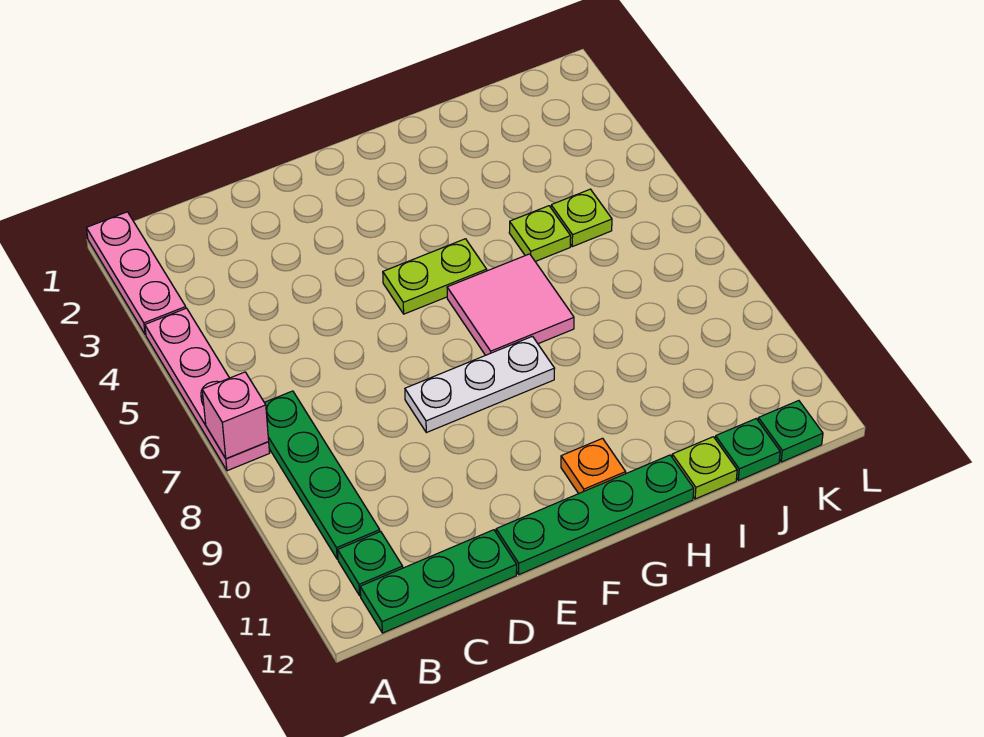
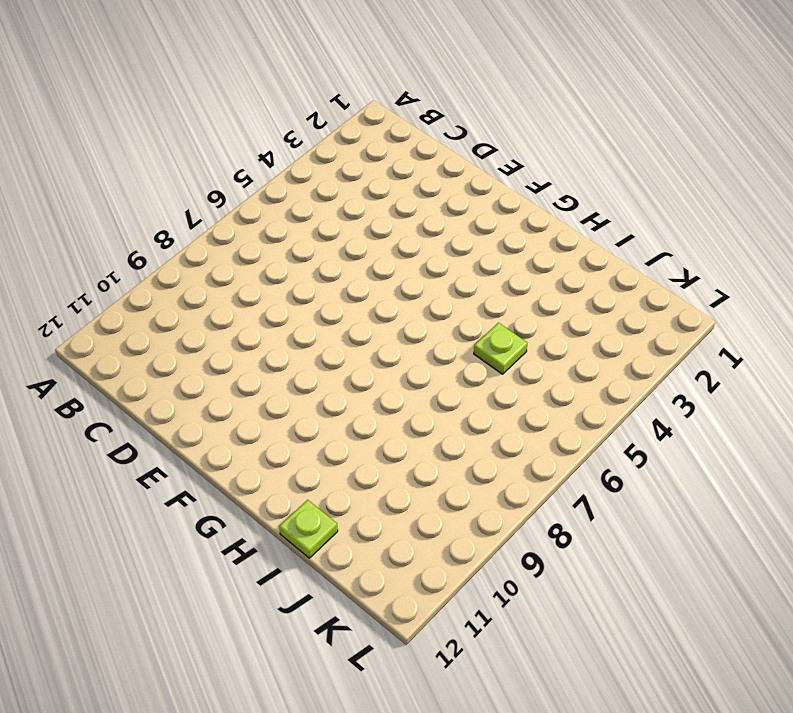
none -> pink 1x3 plate [86,212,186,335]
none -> pink 1x4 plate [145,308,270,471]
none -> green 1x4 plate [264,391,380,559]

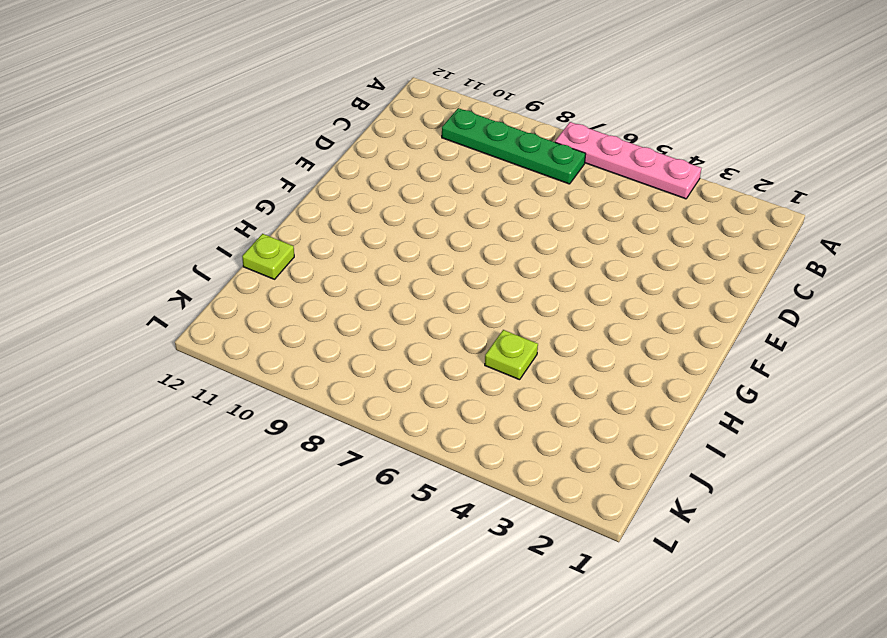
none -> pink 1x3 plate [86,212,186,335]
none -> green 1x1 plate [338,532,403,596]
none -> green 1x3 plate [360,530,517,633]

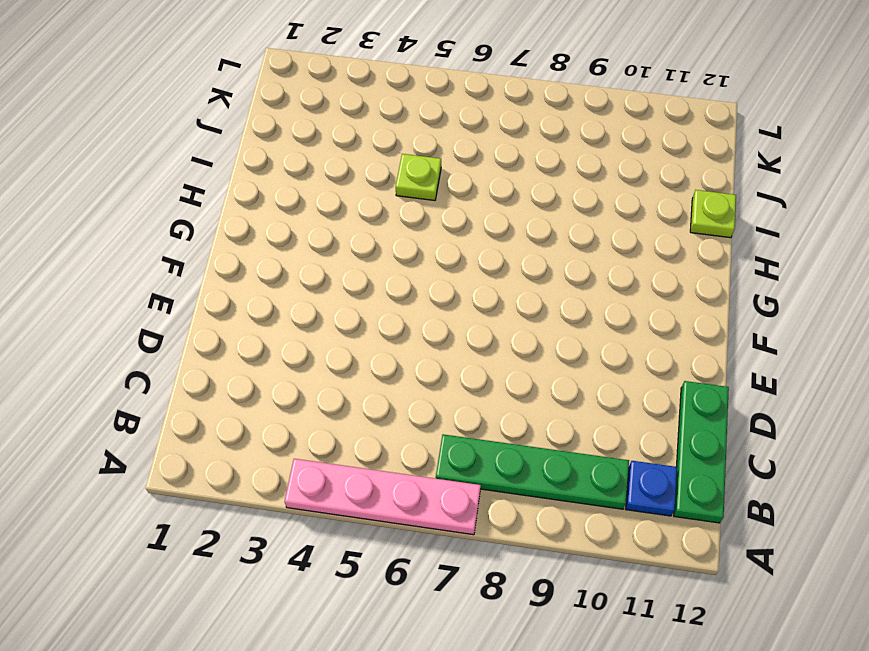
blue 1x1 plate [626,461,677,516] -> green 1x1 plate [338,532,403,596]
none -> pink 1x3 plate [86,212,186,335]
none -> white 1x3 plate [405,336,555,433]
none -> green 1x4 plate [496,455,694,574]

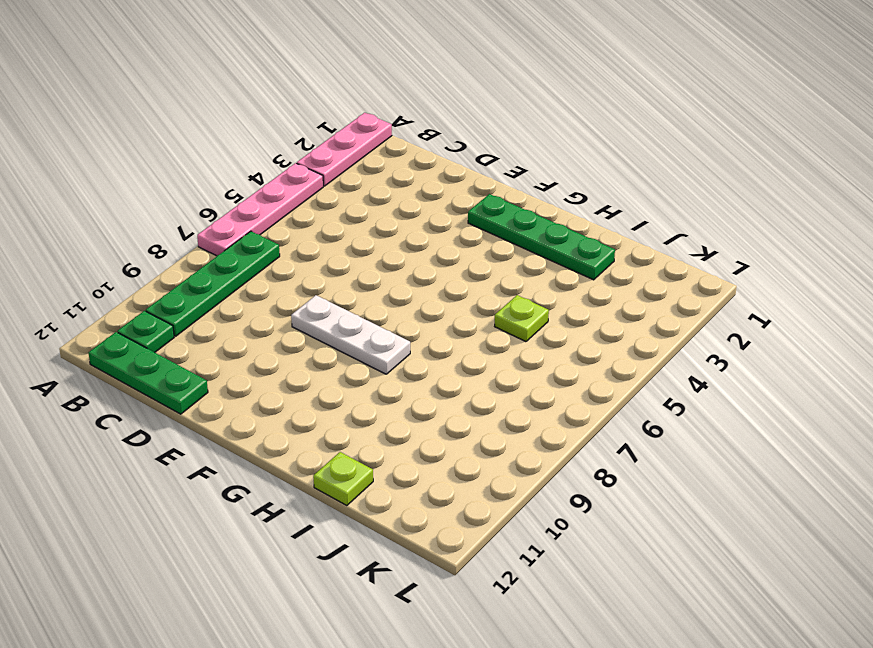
green 1x4 plate [468,194,615,280] -> green 1x4 plate moved to [496,455,694,574]
none -> lime 1x2 plate [383,239,487,314]
none -> pink 2x2 tile [447,254,574,355]
none -> orange 1x1 plate [561,438,626,494]

